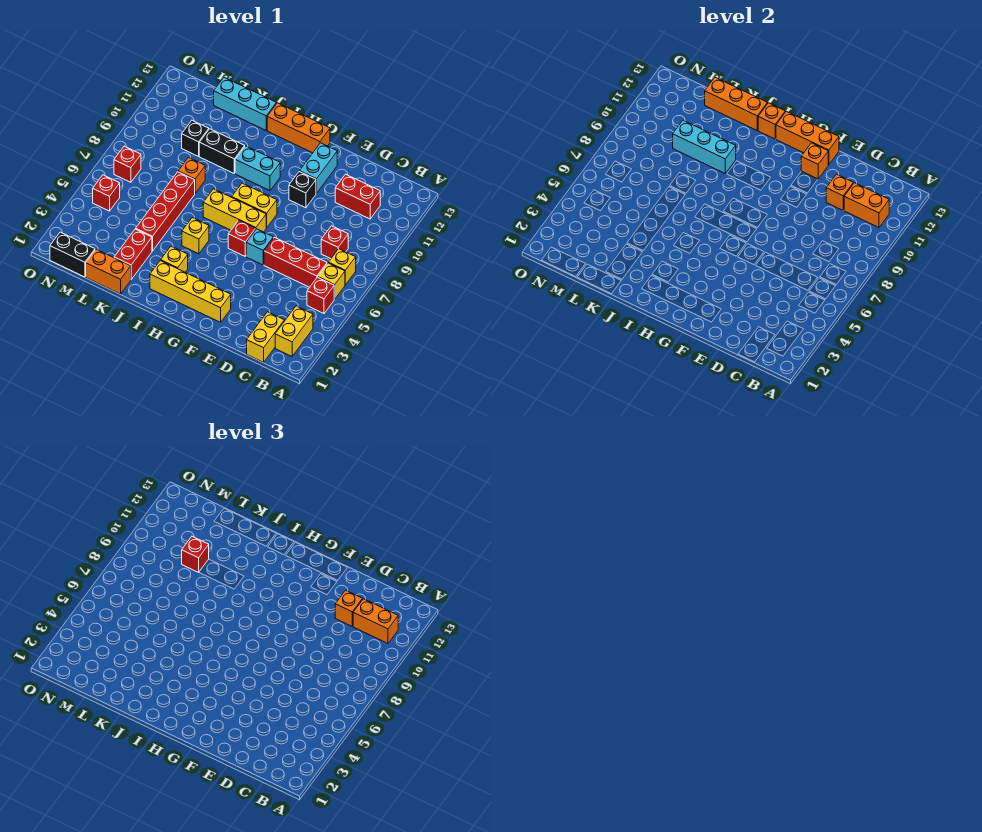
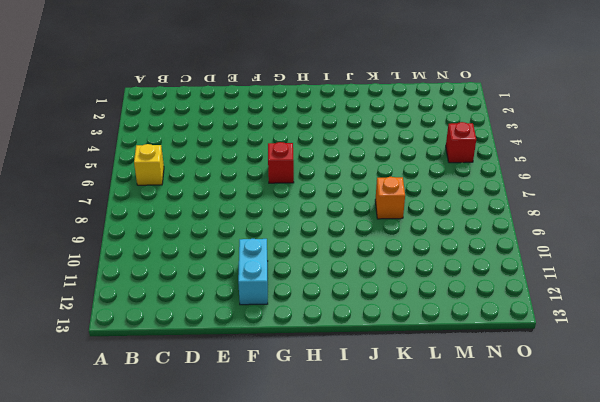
none -> yellow 1x2 brick [275,306,313,356]
none -> red 1x1 brick [307,277,334,313]
none -> yellow 1x1 brick [328,249,356,285]
none -> yellow 1x2 brick [247,312,284,362]

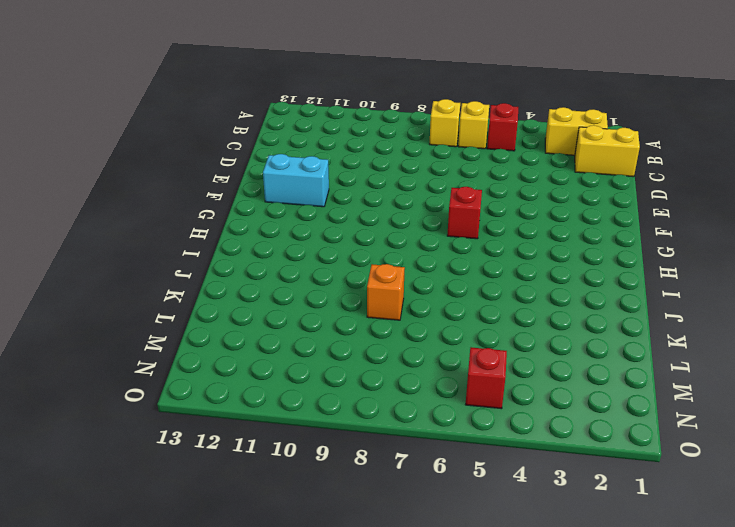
none -> red 1x3 brick [264,237,327,287]
none -> red 1x1 brick [321,226,348,259]
none -> red 1x2 brick [335,174,380,219]
none -> yellow 1x4 brick [150,260,231,322]

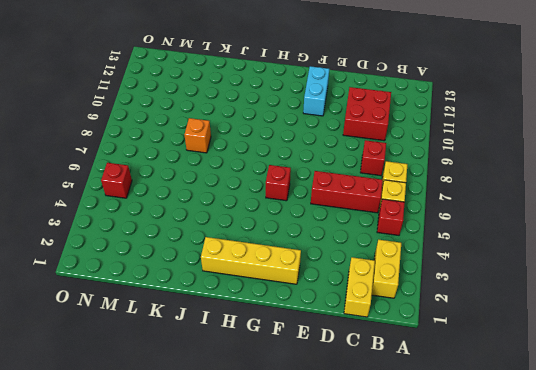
red 2x2 brick [343,87,391,141] -> red 1x2 brick [335,174,380,219]
none -> cyan 1x1 brick [246,229,273,265]
none -> black 1x1 brick [289,171,316,208]
none -> yellow 1x3 brick [203,189,266,232]
none -> yellow 1x2 brick [232,183,277,228]

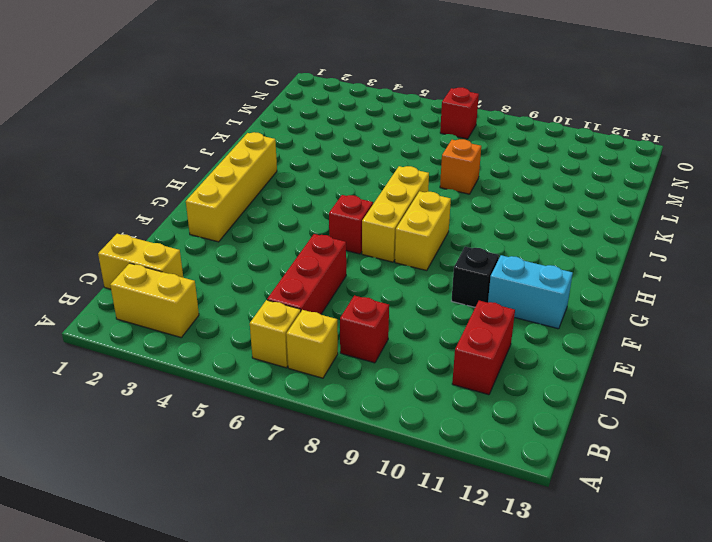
none -> red 1x1 brick [307,277,334,313]
none -> cyan 1x1 brick [246,229,273,265]
none -> orange 1x3 brick [267,103,330,153]
none -> cyan 1x2 brick [235,146,280,191]

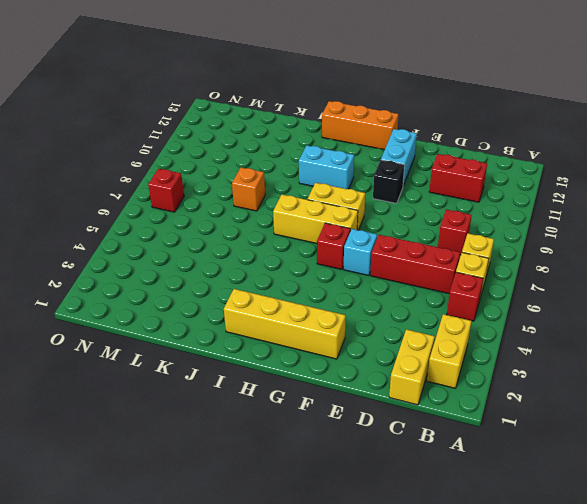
none -> yellow 1x1 brick [161,246,188,272]
none -> yellow 1x1 brick [182,218,209,254]
none -> black 1x2 brick [199,129,245,173]
none -> cyan 1x3 brick [214,77,277,130]

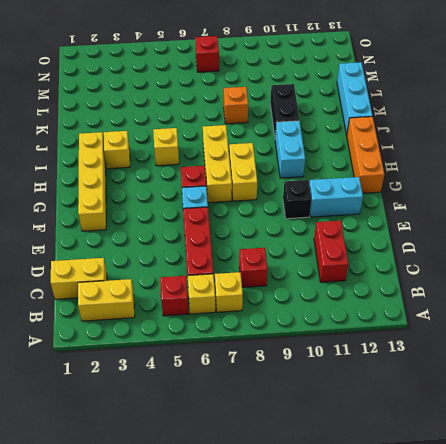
none -> orange 1x2 brick [86,249,131,294]
none -> red 1x2 brick [114,229,152,279]
none -> red 1x4 brick [136,172,195,251]
none -> black 1x1 brick [182,120,209,156]

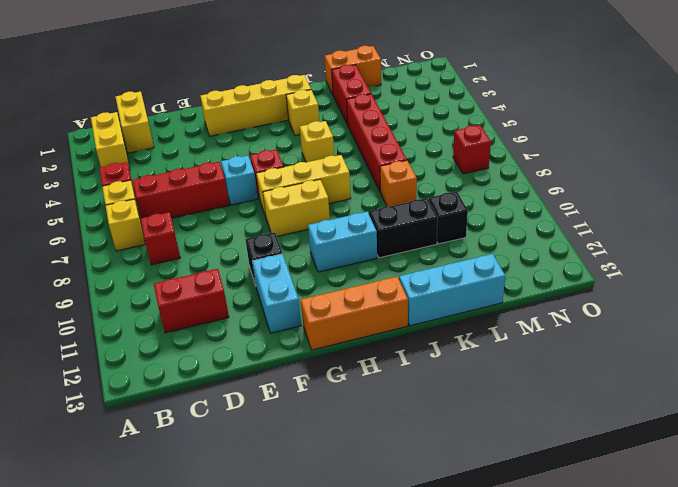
none -> black 1x2 brick [50,232,95,277]
none -> red 1x1 brick [93,175,120,211]
none -> orange 1x2 brick [844,183,889,227]
none -> orange 1x1 brick [826,174,853,210]

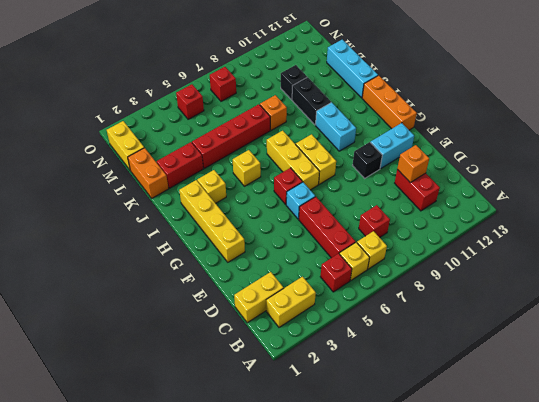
yellow 1x2 brick [107,121,144,170] -> black 1x2 brick [50,232,95,277]
none -> orange 1x2 brick [844,183,889,227]
none -> orange 1x1 brick [801,143,828,179]
none -> orange 1x3 brick [776,111,839,165]
none -> orange 1x1 brick [758,103,785,139]

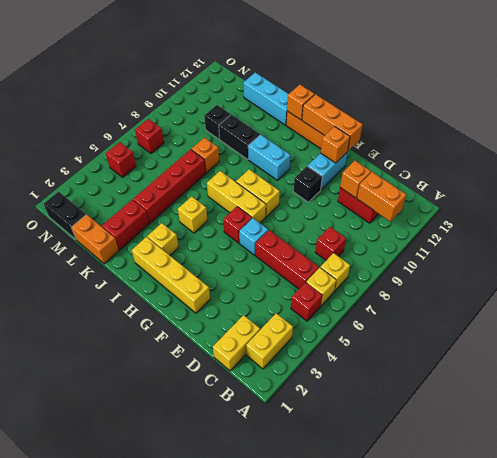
none -> cyan 1x3 brick [673,120,736,173]
none -> orange 1x3 brick [705,77,768,130]
none -> orange 1x2 brick [353,599,398,643]
none -> orange 1x1 brick [335,590,362,626]

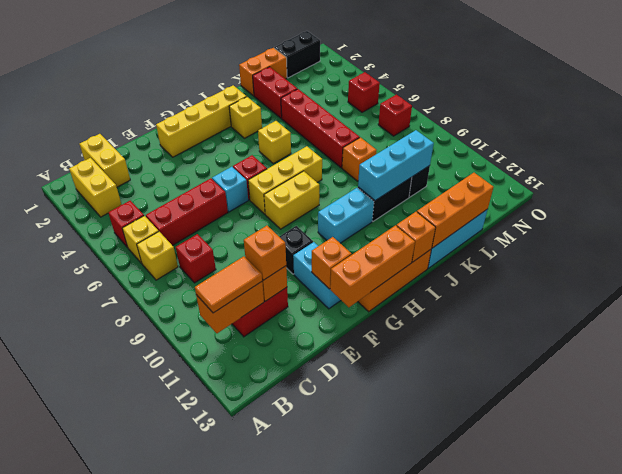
orange 1x2 tile [195,256,262,313] -> orange 1x2 brick [353,599,398,643]
none -> red 1x1 brick [182,536,209,572]

